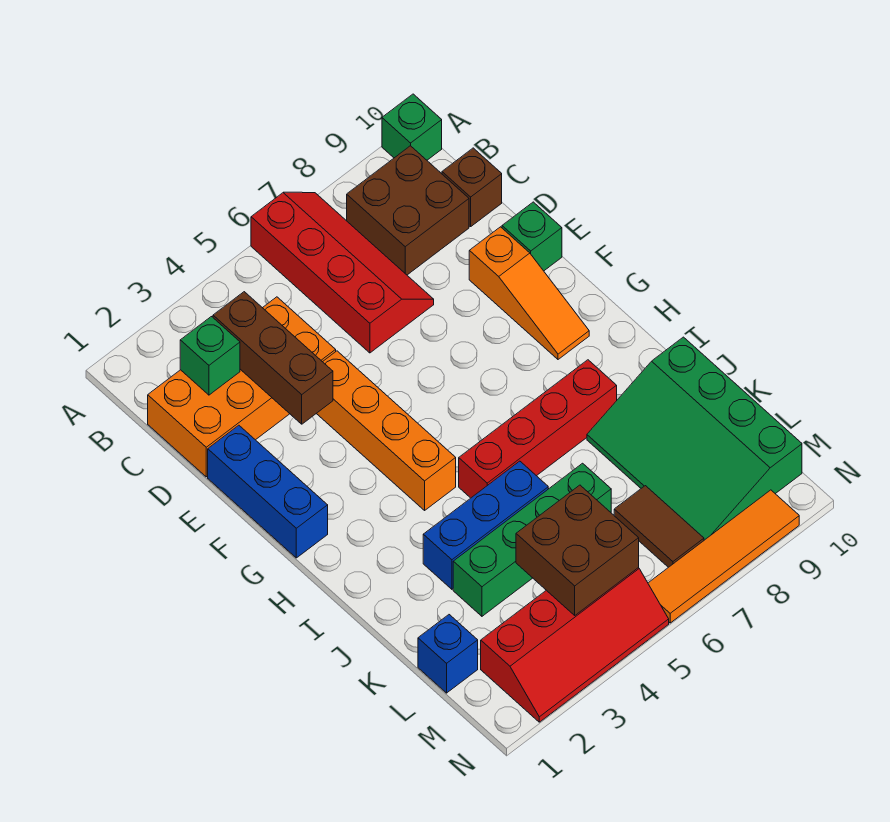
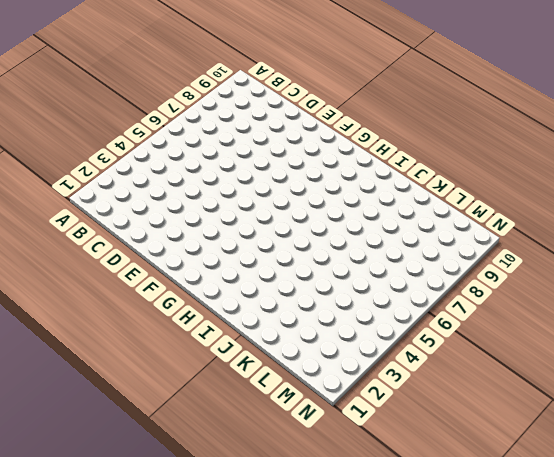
none -> red 2x4 slope [251,192,434,353]
none -> green 1x1 brick [382,94,442,160]
none -> brown 2x2 brick [347,146,469,275]

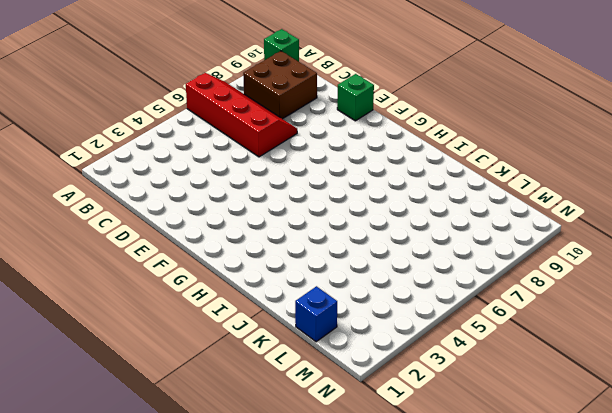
none -> orange 2x4 brick [148,297,336,477]
none -> brown 1x1 brick [442,148,502,227]
none -> blue 1x3 brick [208,425,328,558]

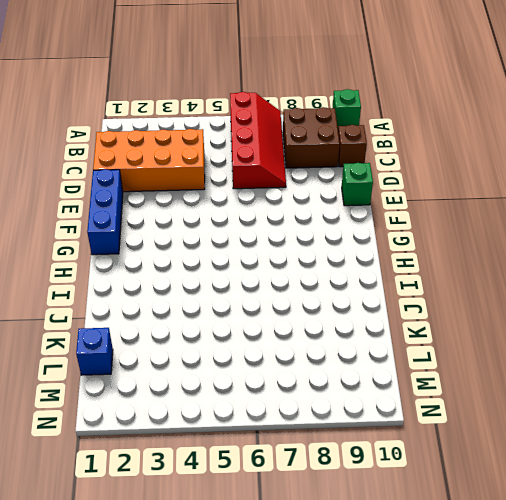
none -> orange 1x4 brick [316,351,456,510]
none -> orange 1x3 slope [469,227,589,359]
none -> red 1x4 brick [459,360,617,498]

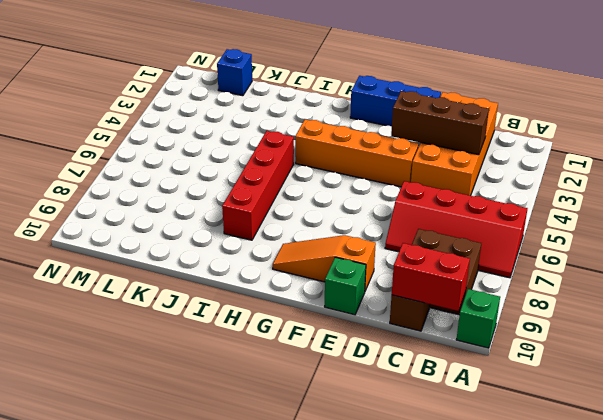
red 1x2 brick [392,243,470,311] -> none
none -> blue 1x3 brick [423,461,548,589]
none -> green 3x4 slope [587,337,802,540]
none -> green 1x4 brick [453,463,611,616]

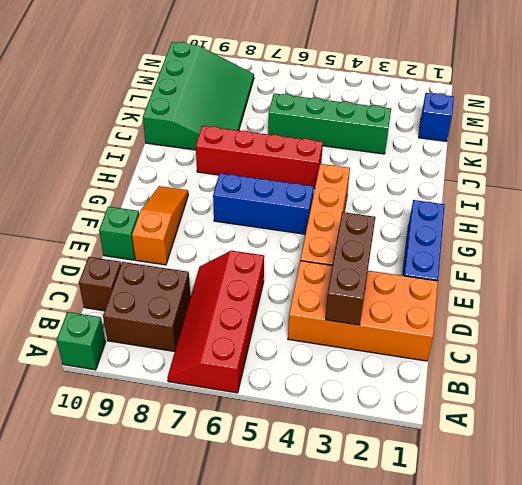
blue 1x3 brick [213,173,314,234] -> blue 1x3 brick moved to [423,461,548,589]
none -> brown 1x2 tile [614,486,704,567]
none -> red 2x4 slope [481,568,669,722]
none -> orange 1x4 tile [648,490,799,623]

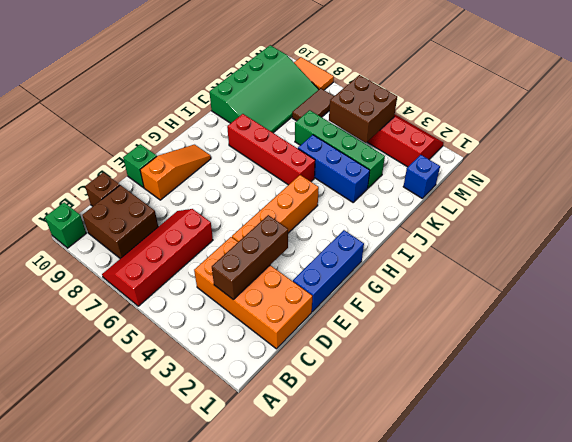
orange 1x2 tile [294,57,334,90] -> orange 1x4 tile [648,490,799,623]
none -> green 1x1 brick [180,317,240,395]

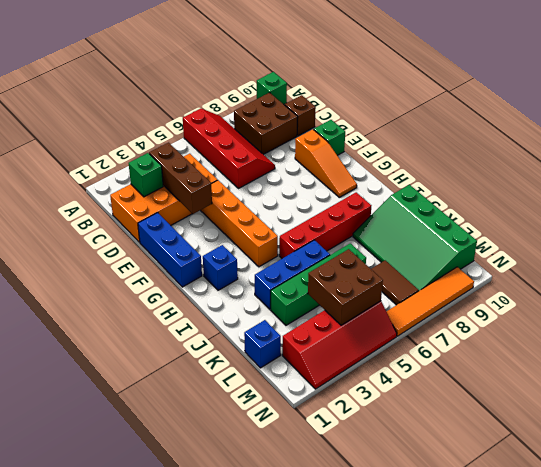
blue 1x1 brick [203,245,238,290] -> none

